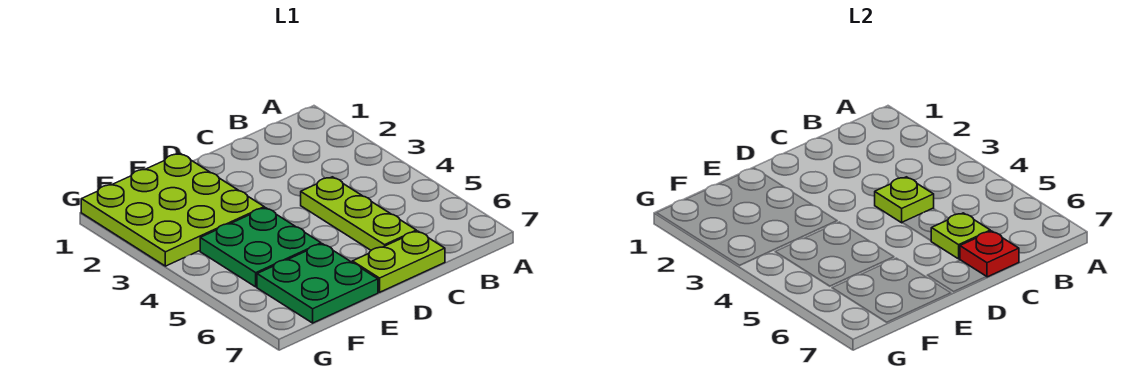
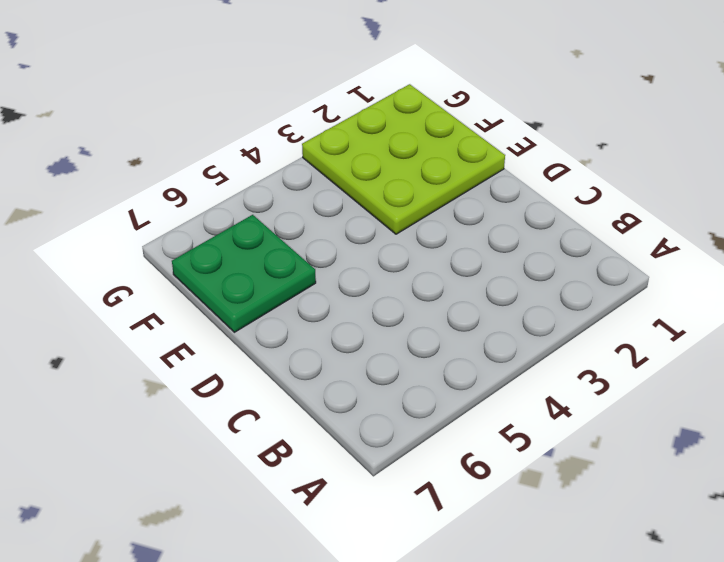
none -> lime 1x3 plate [301,177,416,250]
none -> lime 1x2 plate [352,231,445,292]

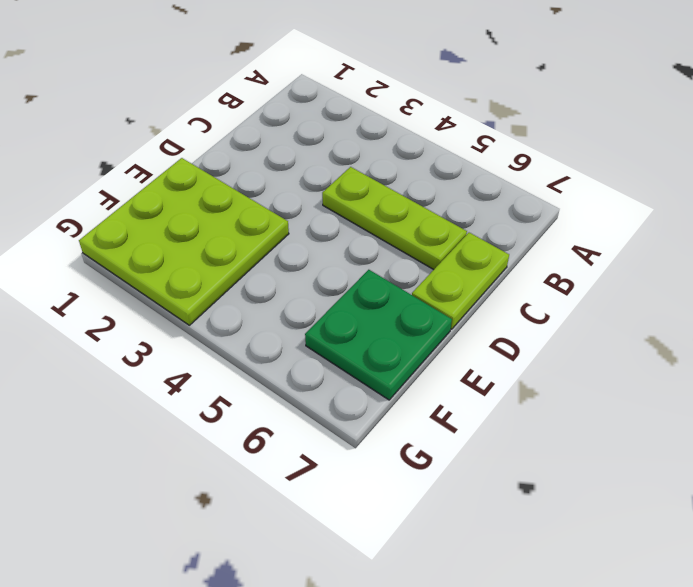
none -> green 2x2 plate [200,208,321,287]
none -> lime 1x1 plate [875,177,934,223]

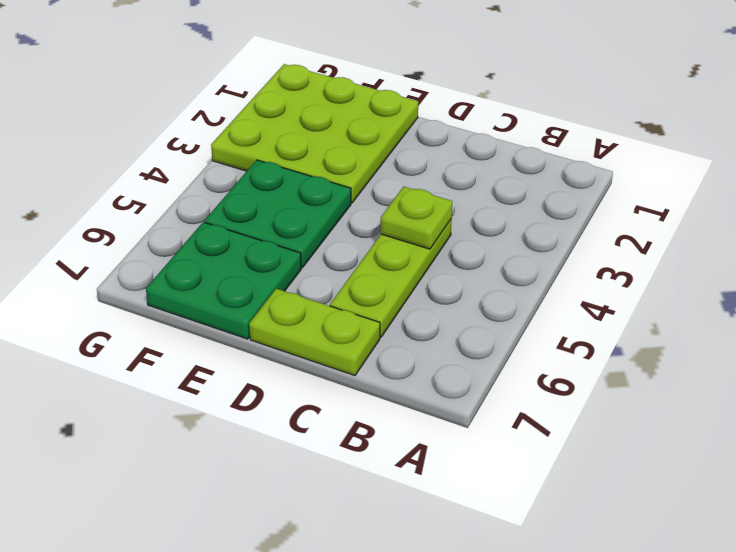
none -> lime 1x1 plate [931,213,990,259]
none -> red 1x1 plate [960,231,1019,277]

